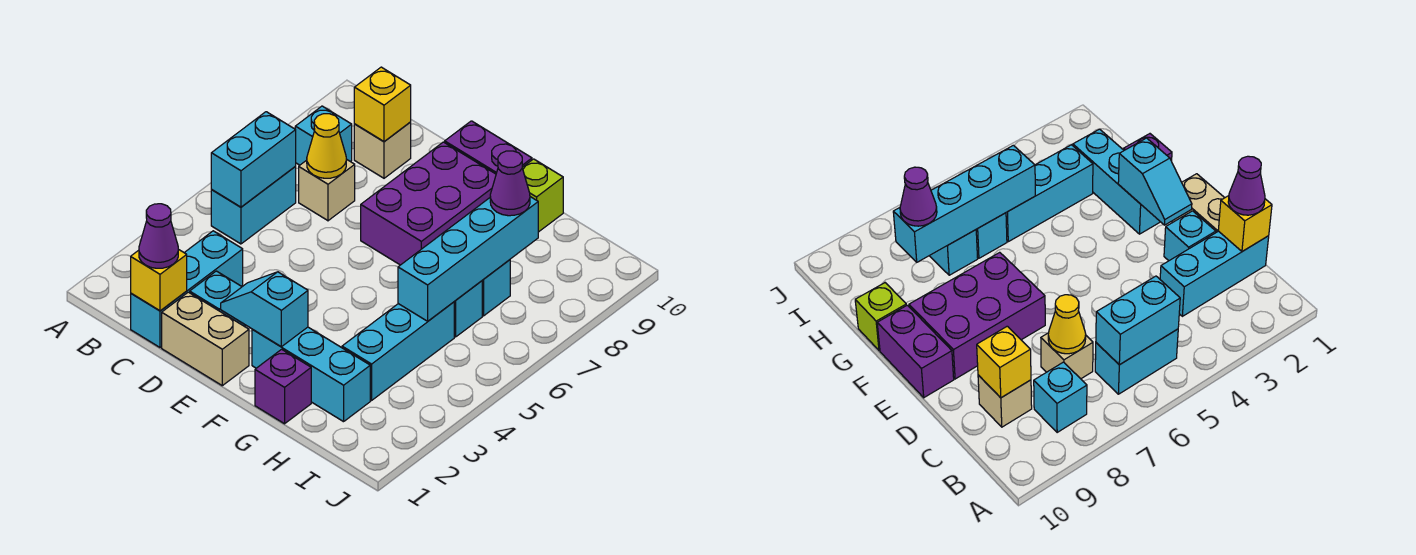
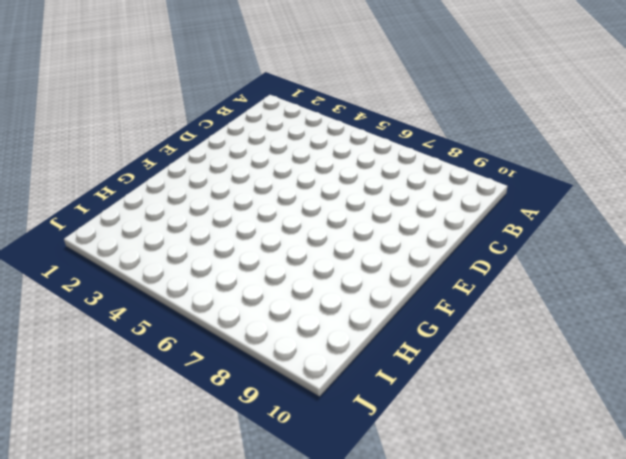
none -> cyan 1x2 brick [211,167,296,244]
none -> cyan 1x1 brick [295,106,352,165]
none -> cyan 1x3 brick [131,231,243,348]

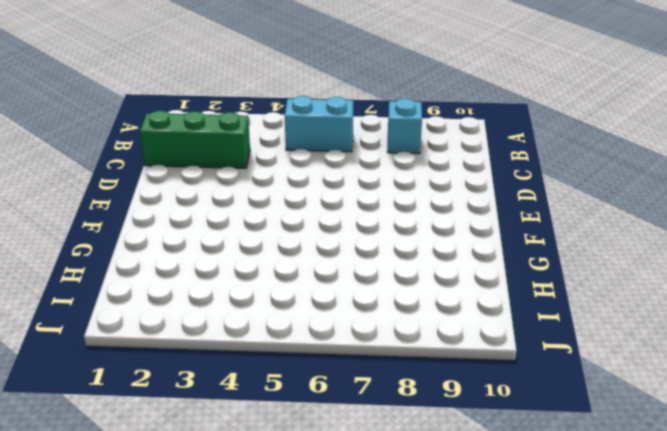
green 1x3 brick [140,110,250,168] -> cyan 1x3 brick [131,231,243,348]
none -> tan 1x1 brick [299,159,355,221]
none -> tan 1x1 brick [354,122,411,178]
none -> tan 1x2 brick [162,292,249,386]

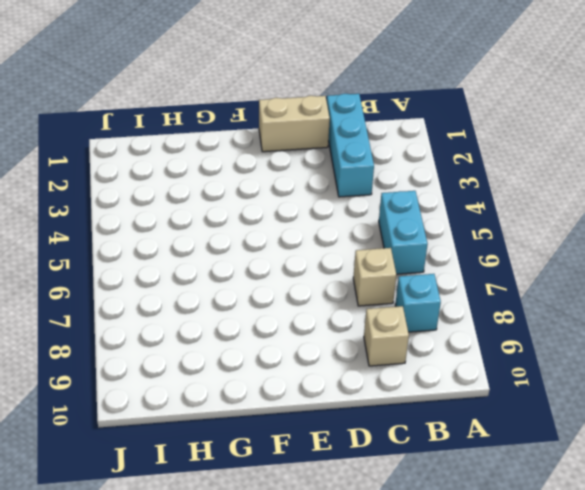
none -> cyan 1x1 brick [190,271,246,327]
none -> purple 2x3 brick [361,142,496,265]
none -> purple 1x2 brick [445,121,532,174]

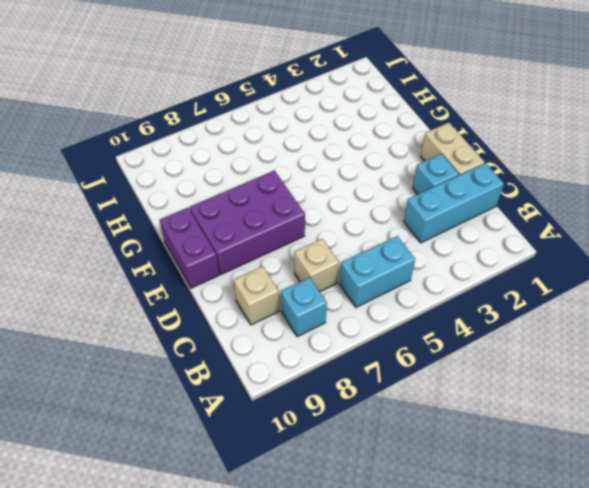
none -> cyan 1x3 brick [252,327,370,422]
none -> purple 1x1 brick [255,349,311,424]
none -> lime 1x1 brick [522,159,563,232]

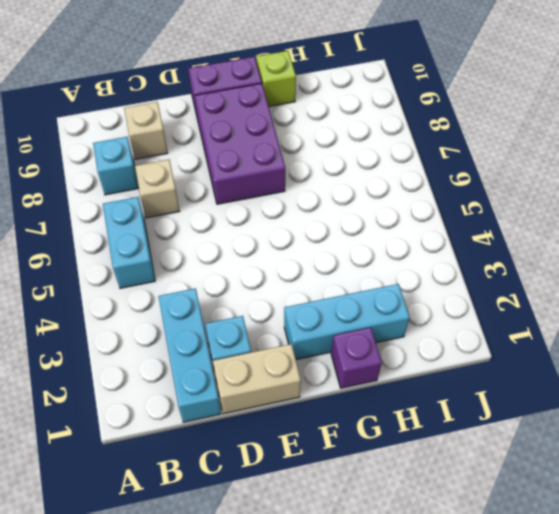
none -> cyan 1x3 brick [342,302,454,400]
none -> cyan 1x1 brick [454,281,482,337]
none -> cyan 1x1 brick [482,260,510,316]

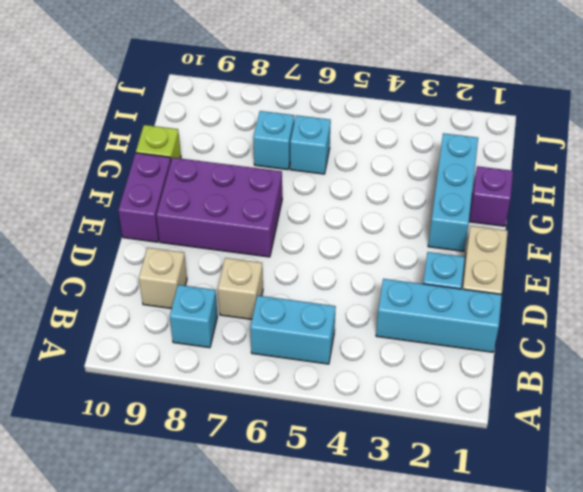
none -> cyan 1x3 brick [342,302,454,400]
none -> cyan 1x2 brick [211,112,296,207]
none -> yellow 1x1 brick [131,249,187,311]

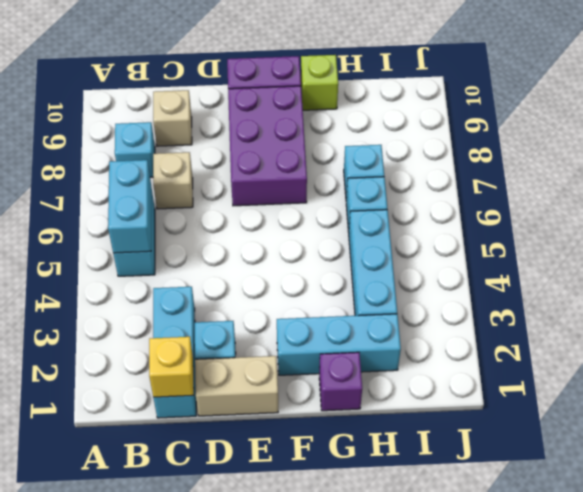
none -> yellow 1x1 cone [307,114,346,178]
none -> yellow 1x1 brick [354,67,411,142]
none -> cyan 1x2 slope [221,272,308,347]

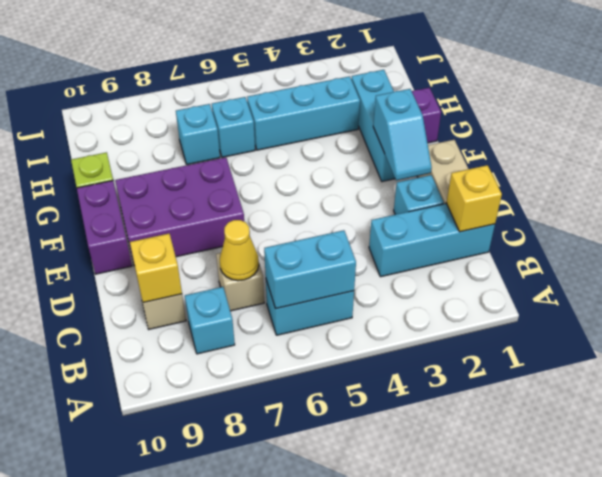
none -> cyan 1x4 brick [398,197,538,321]
none -> purple 1x1 cone [139,204,178,268]
none -> purple 1x1 cone [490,151,530,216]

